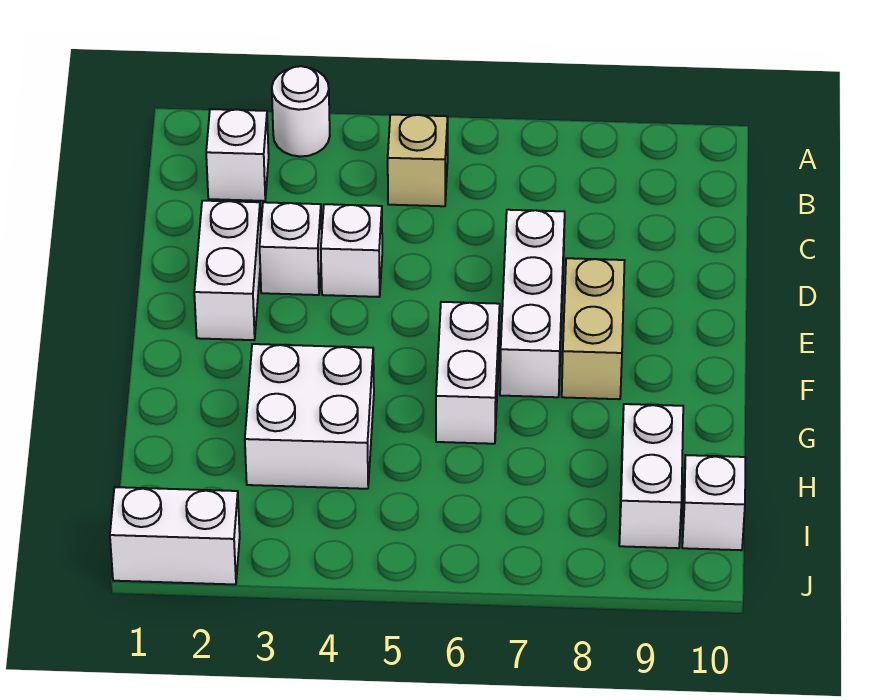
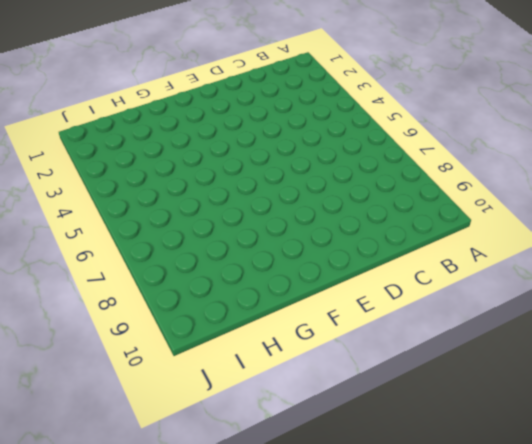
none -> white 1x1 round brick [272,66,330,157]
none -> white 1x1 brick [206,109,269,201]
none -> tan 1x1 brick [388,115,448,206]

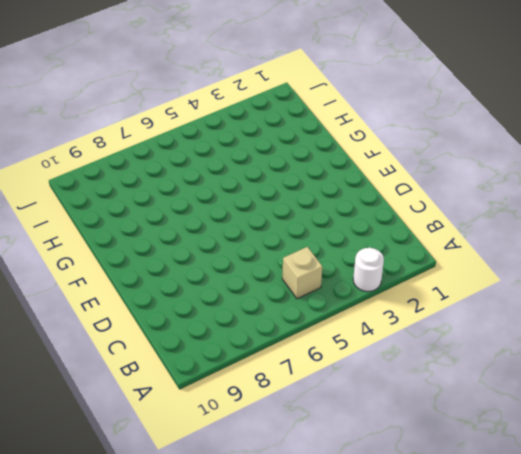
none -> white 1x1 brick [206,109,269,201]
none -> white 1x2 brick [194,201,261,340]
none -> white 1x1 brick [260,202,322,295]

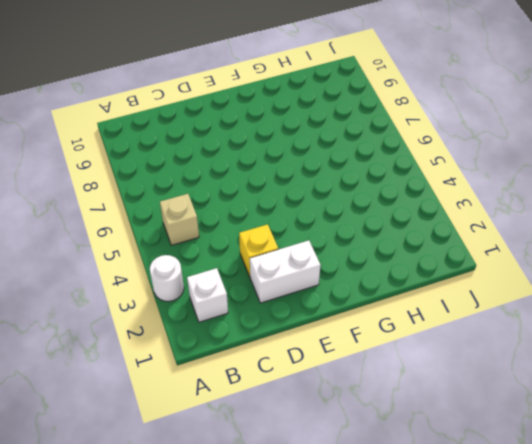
yellow 1x1 brick [239,224,278,276] -> white 1x1 brick [260,202,322,295]
none -> white 1x1 brick [321,204,382,297]
none -> white 1x3 brick [500,210,565,397]
none -> tan 1x2 brick [562,258,625,399]

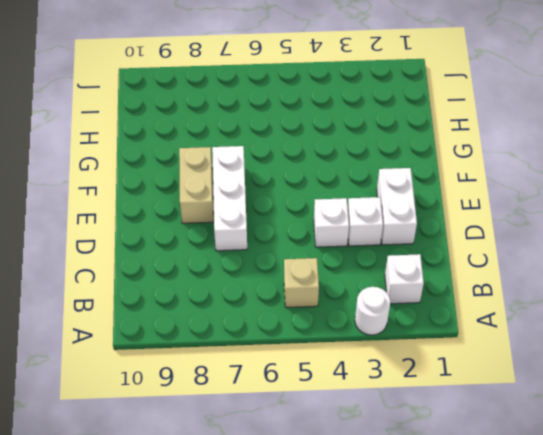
none -> white 1x2 brick [436,302,500,444]
none -> white 2x2 brick [245,344,374,489]
none -> white 1x2 brick [619,404,683,548]

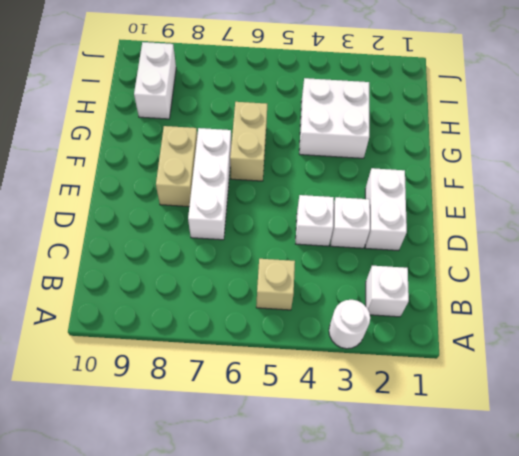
tan 1x2 brick [230,102,267,181] -> white 1x2 brick [436,302,500,444]
none -> white 1x1 brick [682,455,745,550]
none -> white 1x2 brick [110,487,240,585]

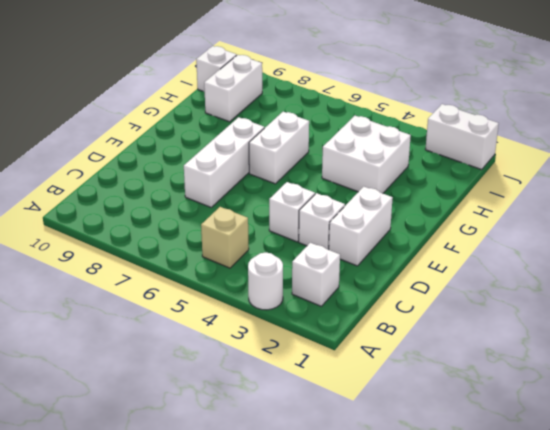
none -> tan 1x2 brick [562,258,625,399]

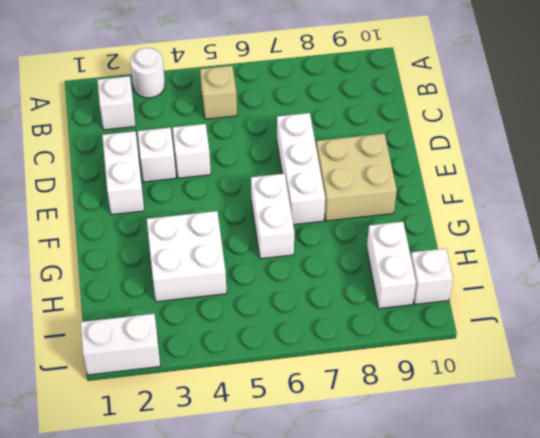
tan 2x2 brick [316,134,397,221] -> tan 1x2 brick [562,258,625,399]

